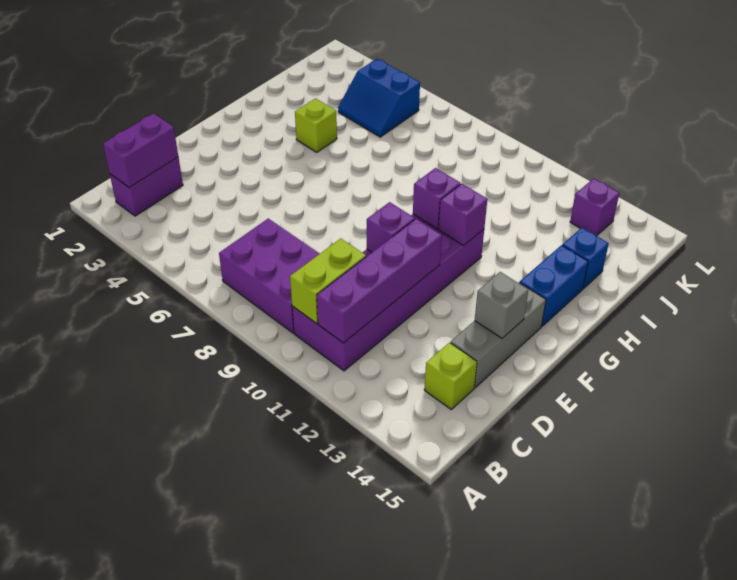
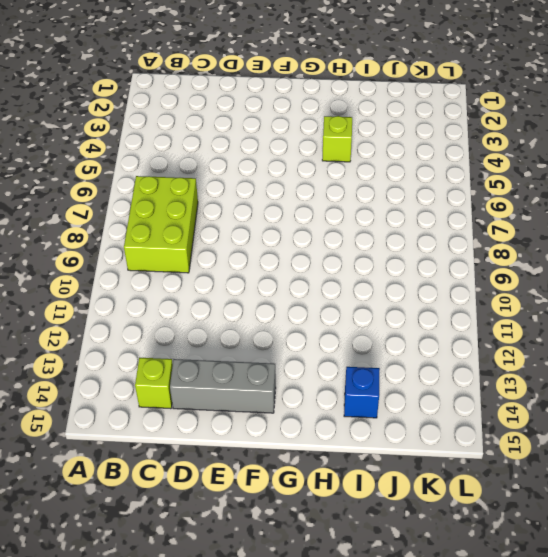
lime 2x3 brick [124,176,198,273] -> purple 2x3 brick [219,218,320,333]
none -> purple 1x2 brick [110,157,183,216]
none -> purple 2x6 brick [292,214,484,371]
none -> blue 1x2 brick [520,245,588,326]

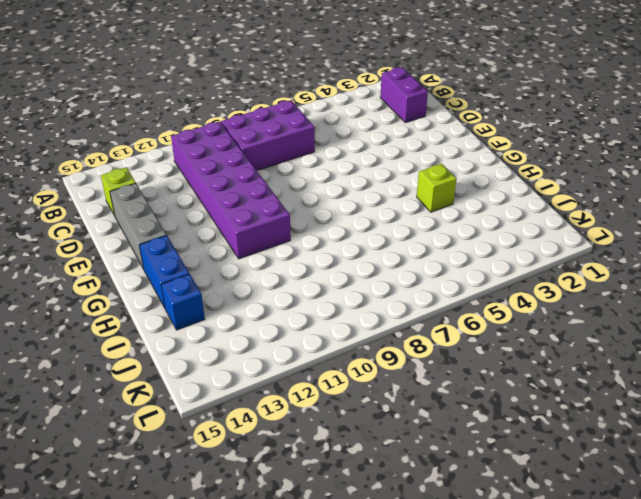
none -> blue 2x2 slope [338,59,420,137]
none -> purple 1x1 brick [570,179,619,236]
none -> purple 1x2 brick [103,114,178,187]

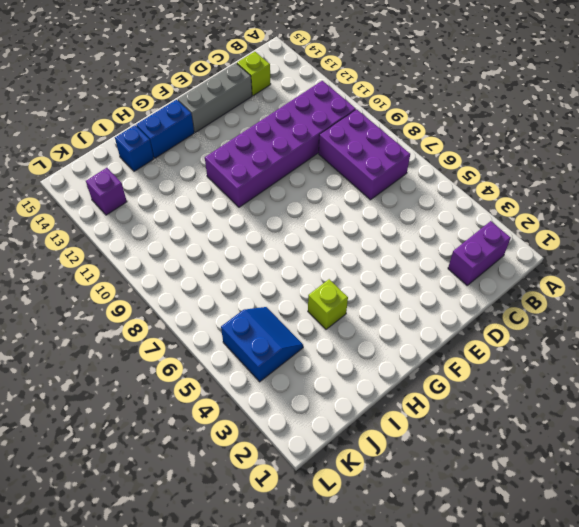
none -> purple 1x2 brick [103,114,178,187]
none -> lime 1x2 brick [290,238,366,324]
none -> purple 1x4 brick [317,219,442,343]

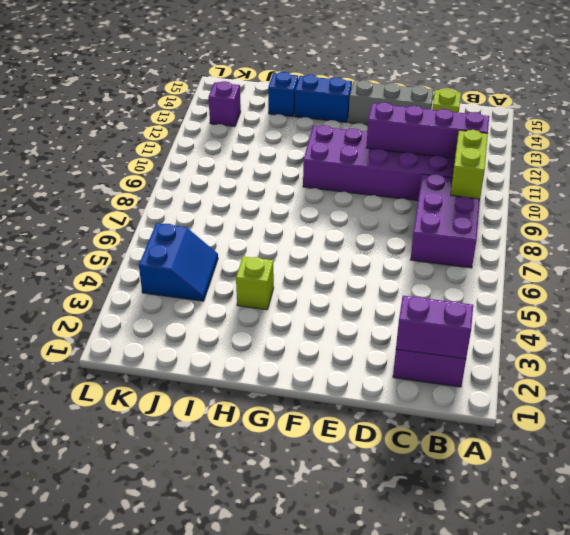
lime 1x2 brick [451,130,488,199] -> lime 1x2 brick turned to [290,238,366,324]
none -> purple 1x1 brick [367,202,415,252]
none -> grey 1x1 brick [475,272,528,338]
none -> purple 1x1 brick [413,168,460,229]

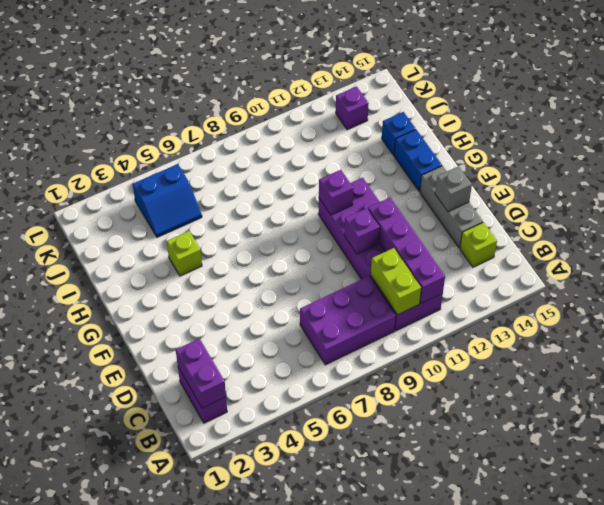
none -> purple 1x1 brick [438,184,487,245]

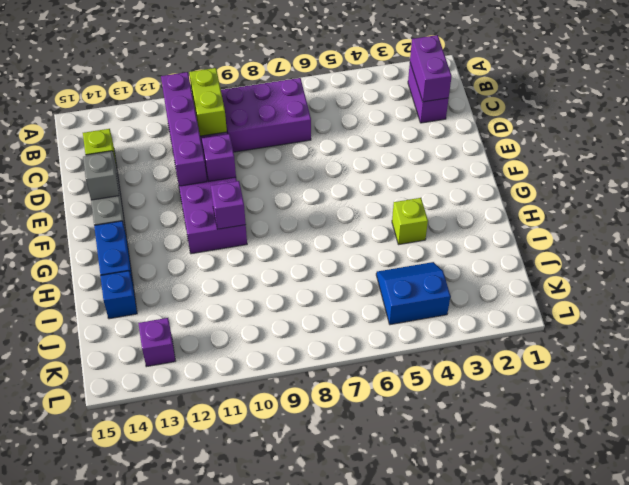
none -> purple 1x1 brick [438,184,487,245]

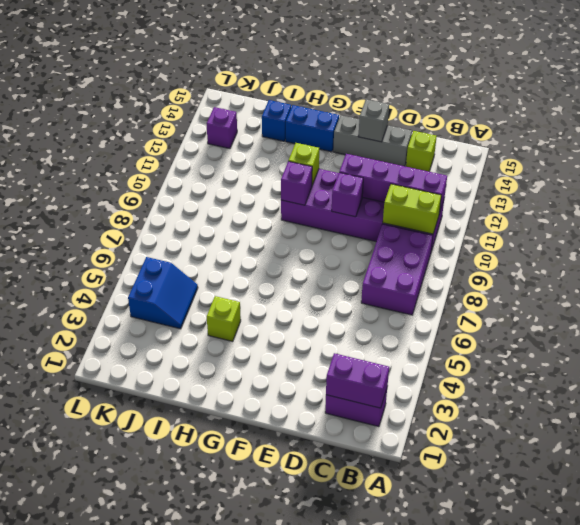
lime 1x1 brick [288,143,319,185] -> purple 1x1 brick [438,184,487,245]

